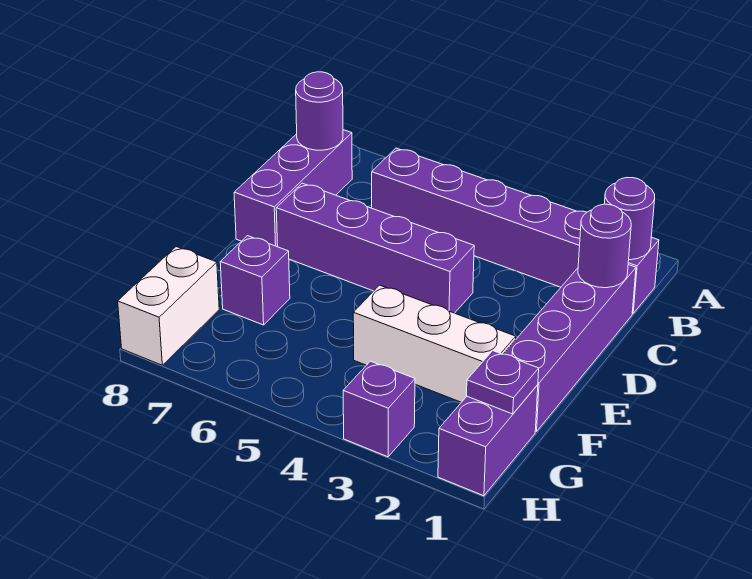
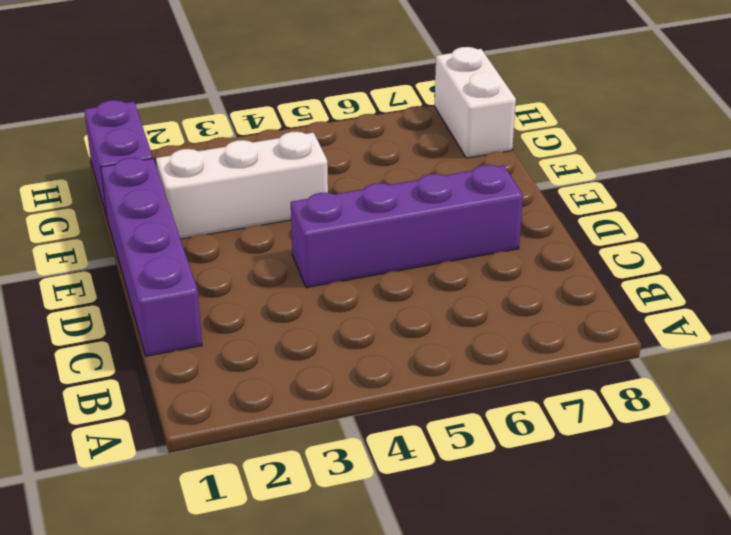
none -> purple 1x6 brick [372,148,659,313]
none -> purple 1x3 brick [234,130,352,247]
none -> purple 1x1 brick [220,236,290,325]

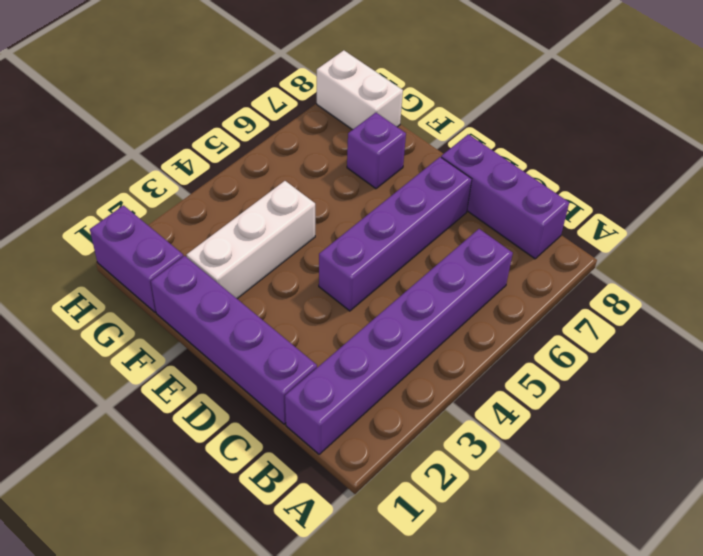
none -> purple 1x1 brick [343,361,415,457]
none -> purple 1x1 round brick [604,177,655,260]
none -> purple 1x1 round brick [296,72,343,150]

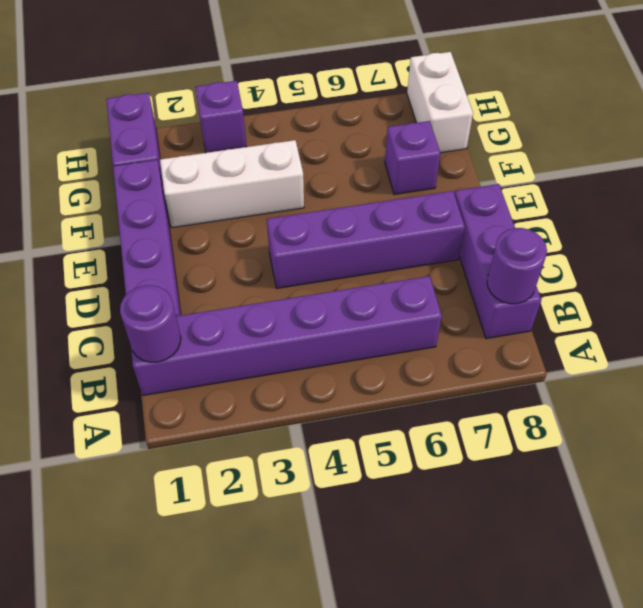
none -> purple 1x1 round brick [578,204,631,288]
none -> purple 1x1 plate [467,351,539,414]

